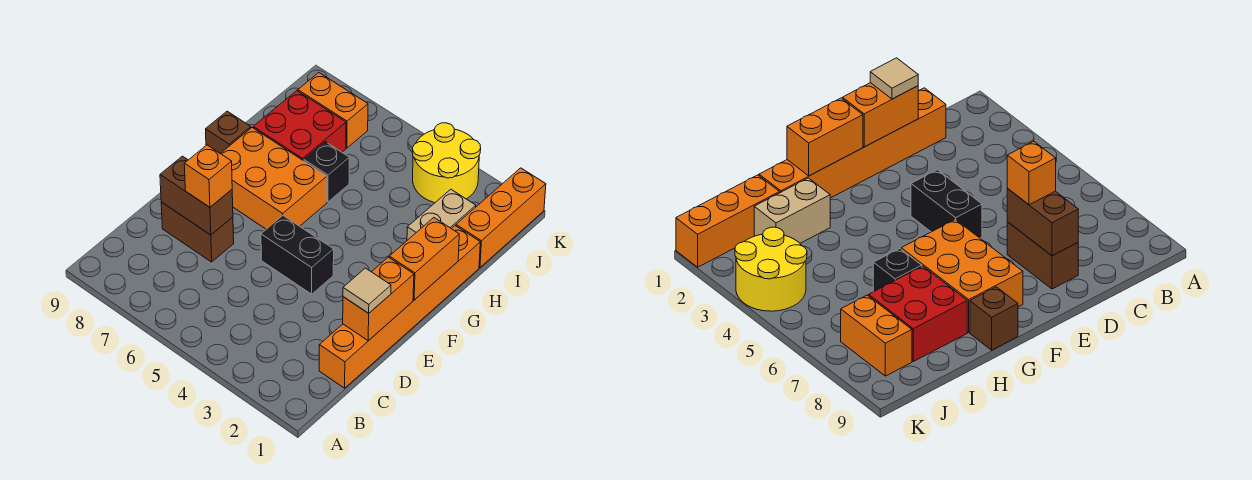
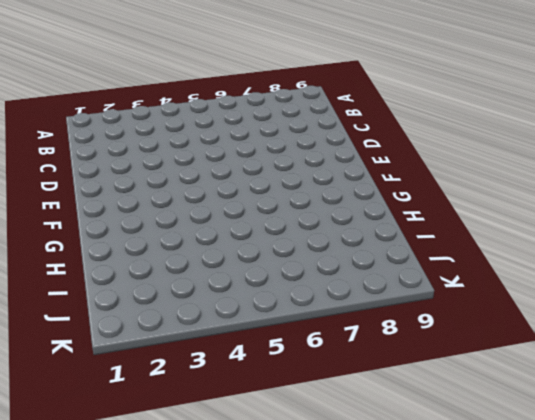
none -> orange 1x6 brick [319,226,480,388]
none -> brown 1x2 brick [161,202,234,262]
none -> black 1x2 brick [261,216,334,294]

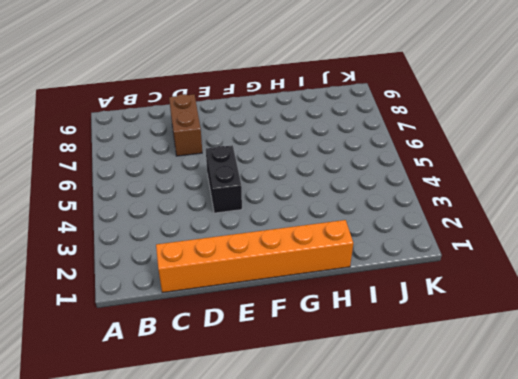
none -> orange 2x3 brick [220,128,327,229]
none -> brown 1x1 brick [206,111,251,153]
none -> tan 1x2 brick [407,189,476,240]

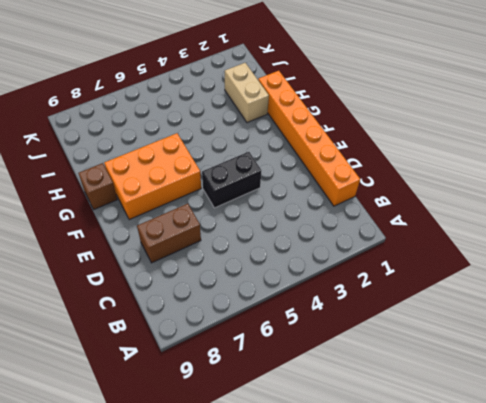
none -> black 1x1 brick [304,142,349,202]
none -> red 2x2 brick [253,91,346,161]
none -> orange 1x3 brick [456,168,546,267]

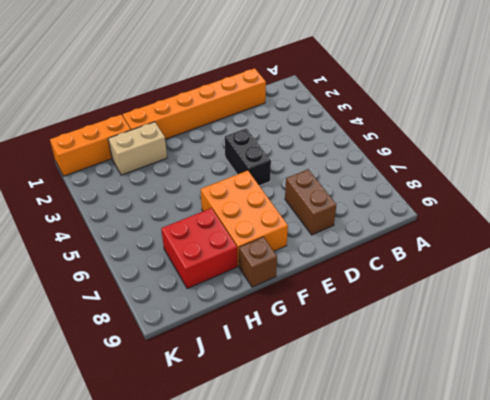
none -> black 1x1 brick [304,142,349,202]
none -> yellow 2x2 round brick [412,123,481,203]
none -> orange 1x2 brick [298,73,368,148]

